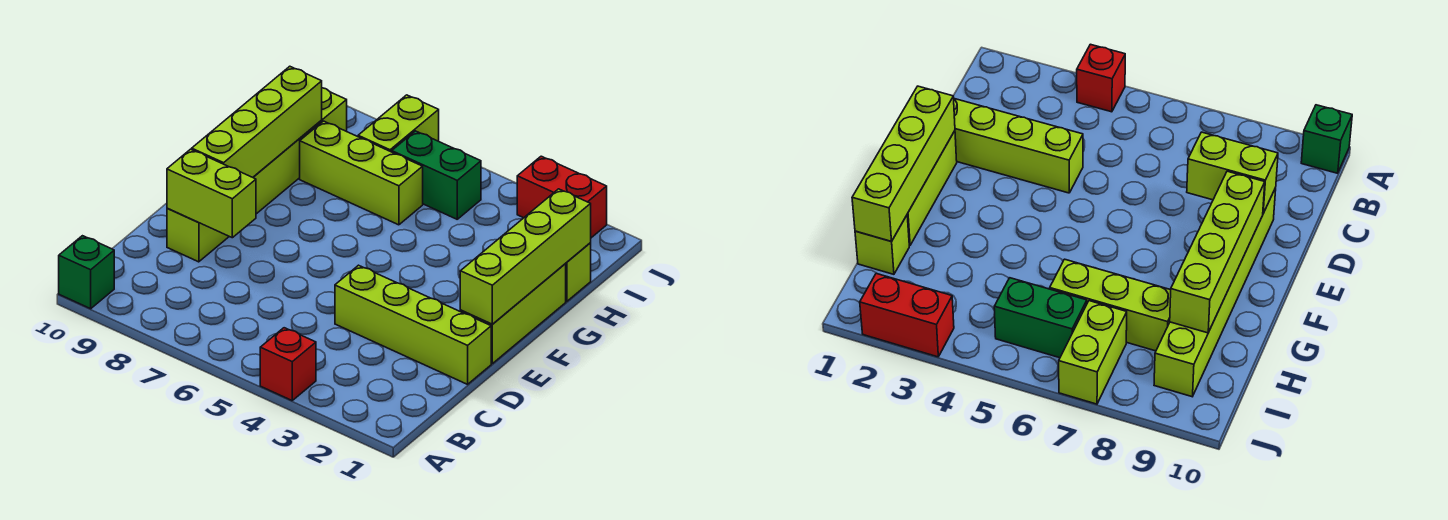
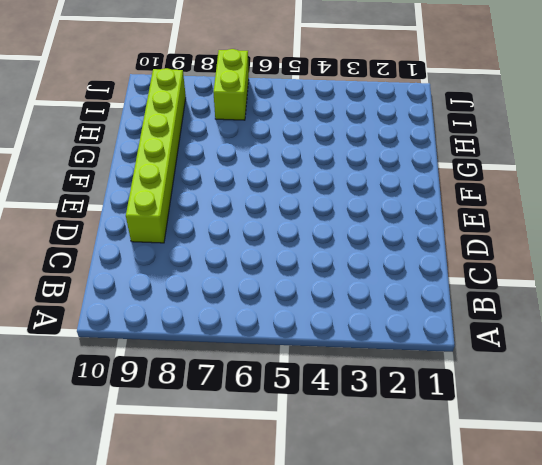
none -> red 1x1 brick [260,328,316,400]
none -> green 1x1 brick [59,236,114,309]
none -> lime 1x4 brick [335,265,491,384]

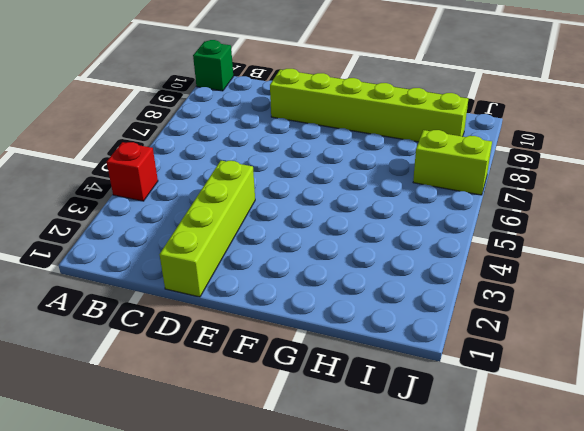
none -> lime 1x3 brick [460,264,566,364]
none -> lime 1x1 brick [565,243,591,301]
none -> lime 1x3 brick [300,121,423,225]

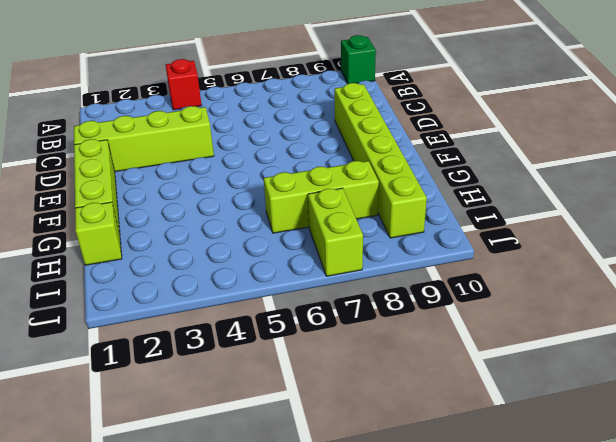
none -> green 1x2 brick [392,131,481,219]
none -> red 1x2 brick [517,156,607,238]
none -> lime 1x2 brick [167,149,256,238]

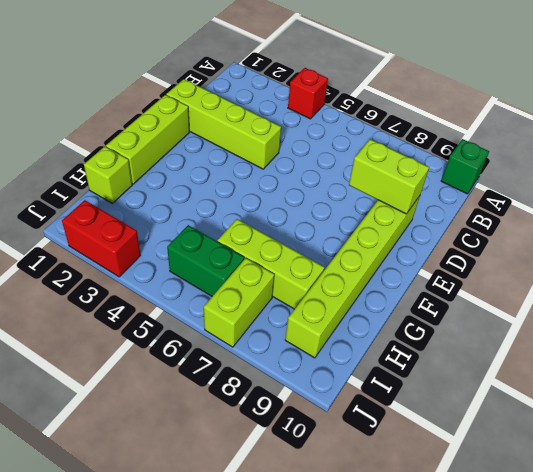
none -> lime 1x4 brick [460,189,591,324]
none -> lime 1x4 brick [192,66,322,177]

